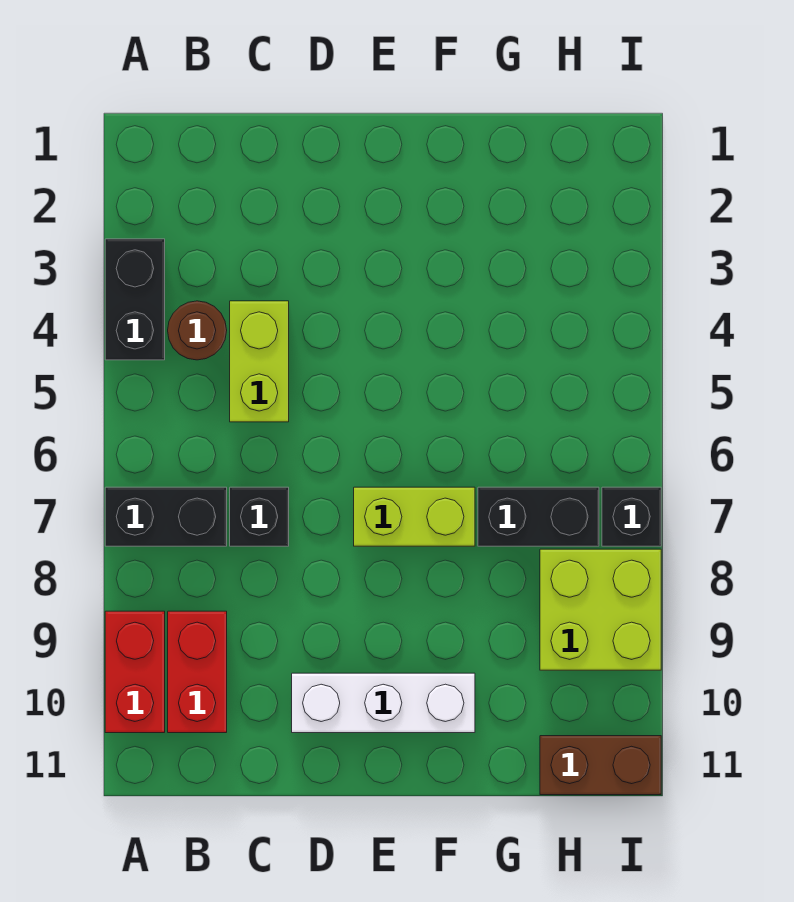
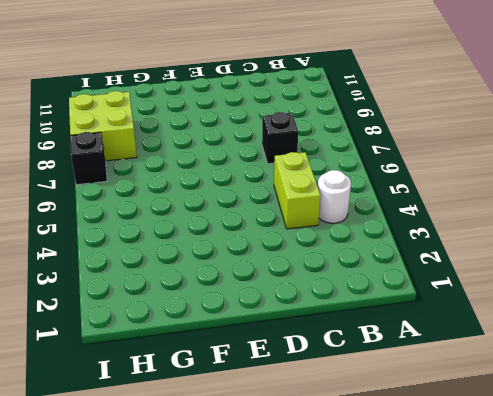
white 1x1 round brick [318,170,351,223] -> brown 1x1 round brick [168,301,227,360]
none -> black 1x2 brick [105,239,165,360]
none -> black 1x2 brick [105,487,227,546]
none -> red 1x2 brick [105,611,165,733]

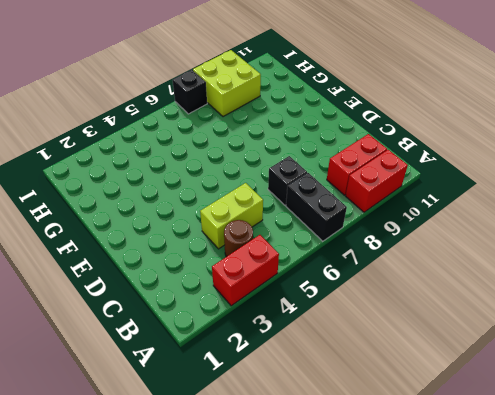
red 1x2 brick [212,235,279,306] -> black 1x2 brick [105,239,165,360]
none -> white 1x3 brick [292,673,475,733]
none -> lime 1x2 brick [354,487,475,546]
none -> black 1x2 brick [478,487,599,546]

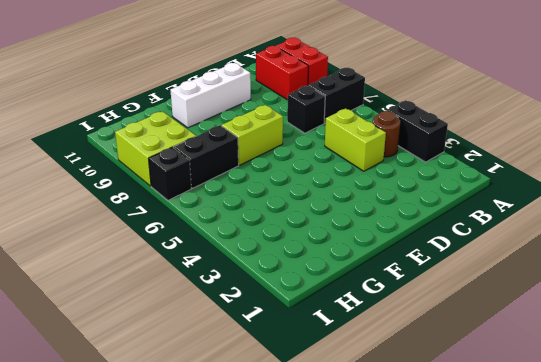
none -> brown 1x2 brick [540,736,661,795]

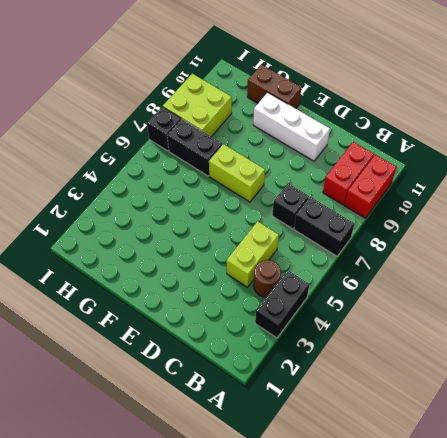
brown 1x2 brick [247,64,301,108] -> brown 1x2 brick moved to [540,736,661,795]

